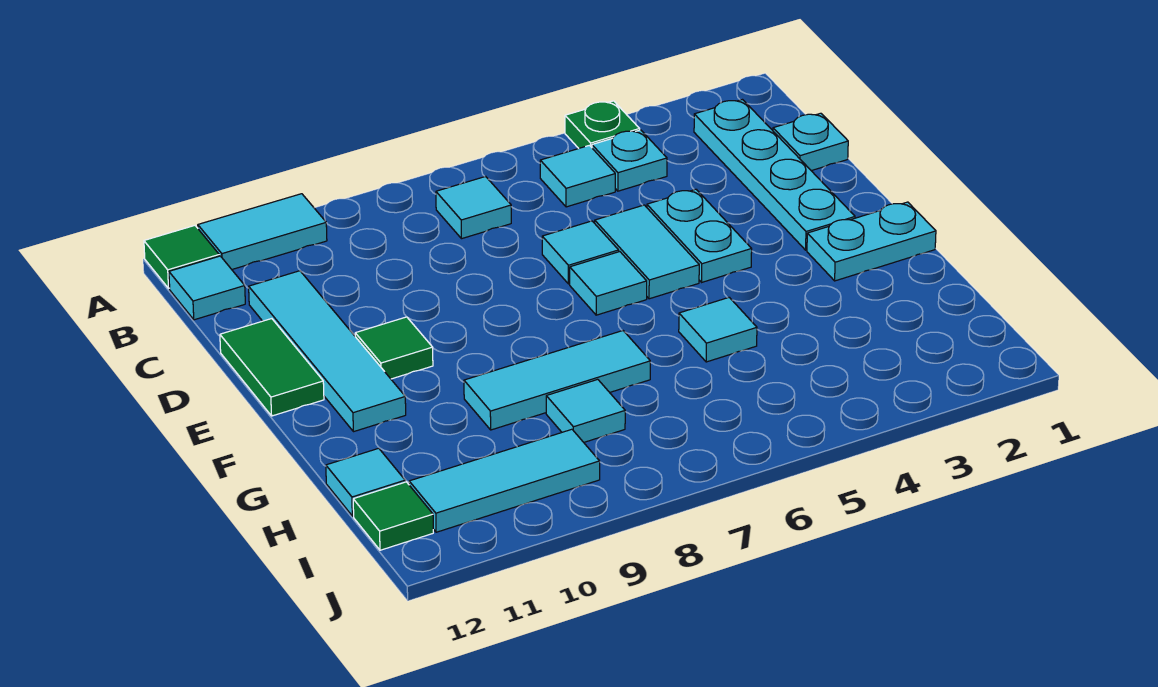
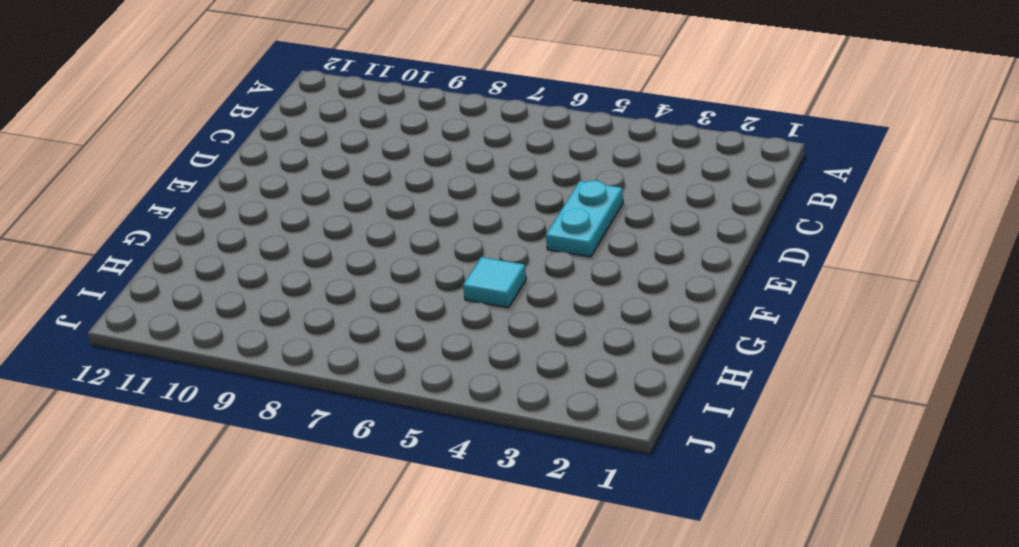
none -> green 1x1 plate [565,101,640,148]
none -> cyan 1x2 tile [198,194,327,269]
none -> green 1x1 tile [144,226,219,288]

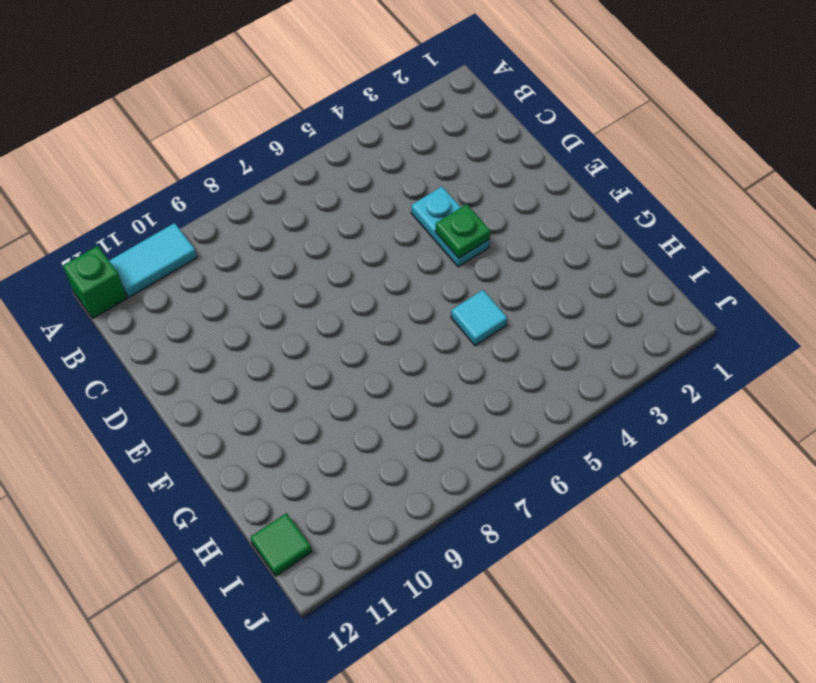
green 1x1 brick [63,246,127,318] -> green 1x1 tile [144,226,219,288]
green 1x1 plate [435,204,490,258] -> green 1x1 plate moved to [565,101,640,148]
none -> cyan 1x4 plate [694,100,855,250]
none -> cyan 1x1 plate [592,130,667,191]
none -> cyan 1x1 tile [540,145,615,207]

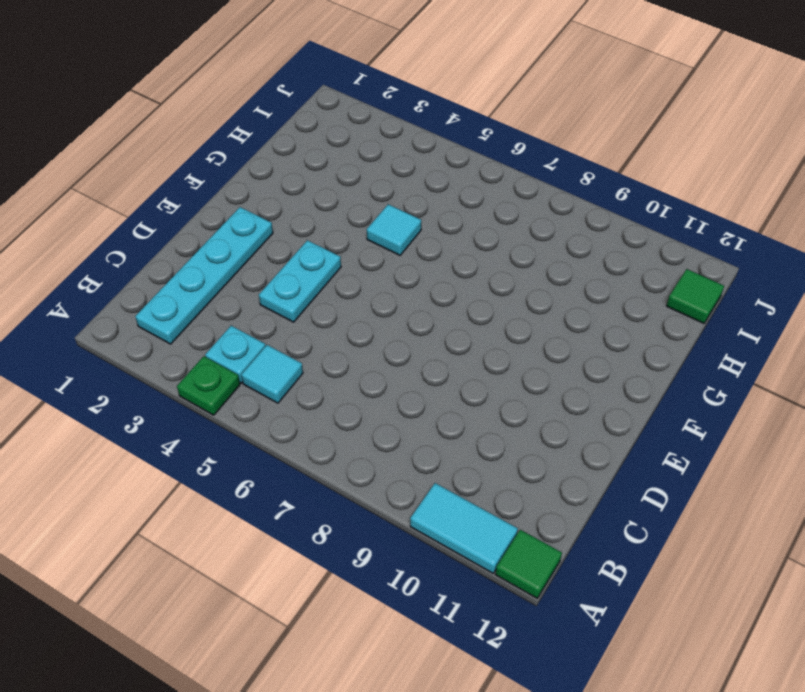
none -> cyan 1x1 tile [436,176,511,239]
none -> cyan 1x1 tile [169,256,245,320]
none -> cyan 1x1 plate [773,113,848,171]

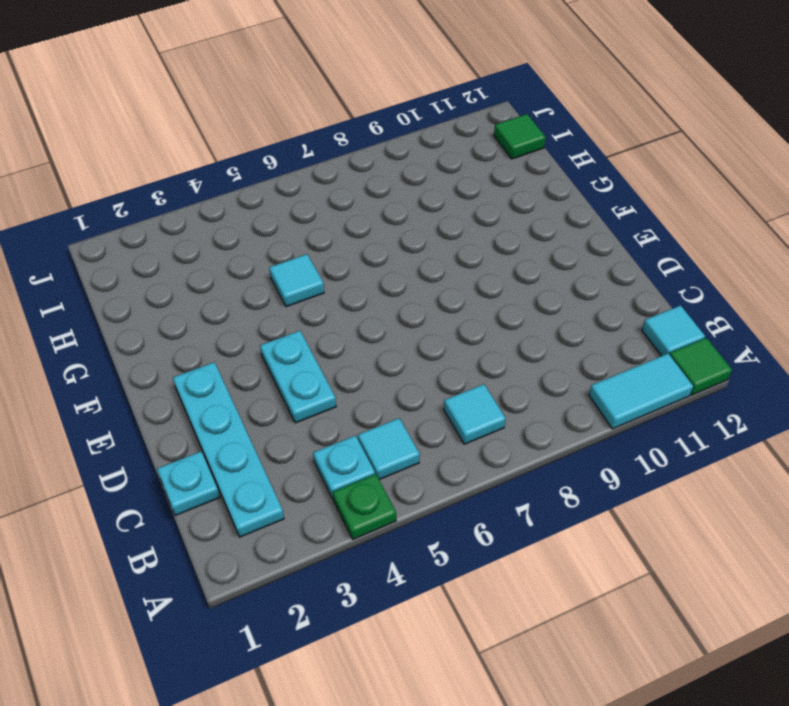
none -> cyan 1x4 tile [249,271,406,432]
none -> cyan 1x2 tile [595,205,699,299]
none -> cyan 1x1 tile [542,221,619,284]

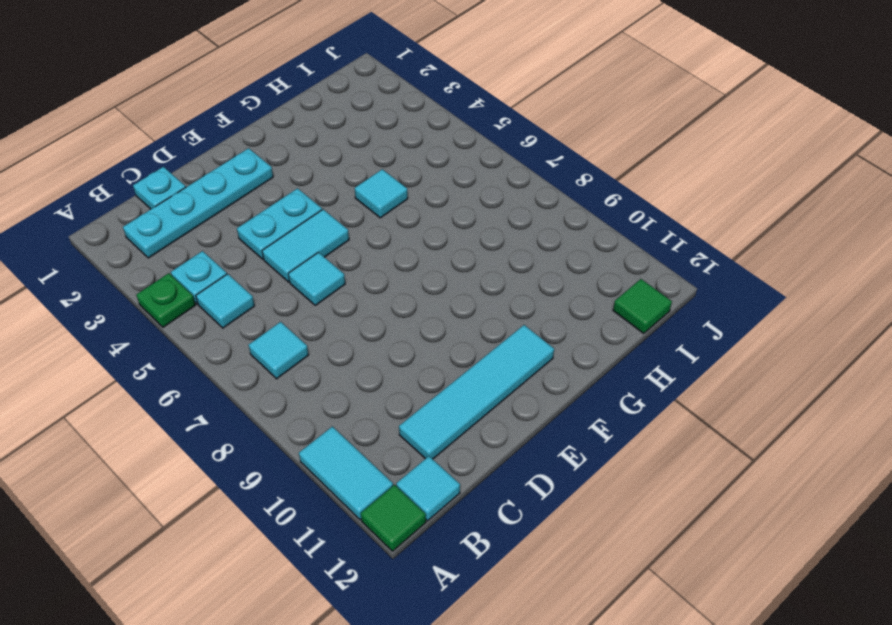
none -> green 1x2 tile [220,319,324,416]
none -> cyan 1x1 tile [570,252,647,315]
none -> green 1x1 tile [355,317,433,379]

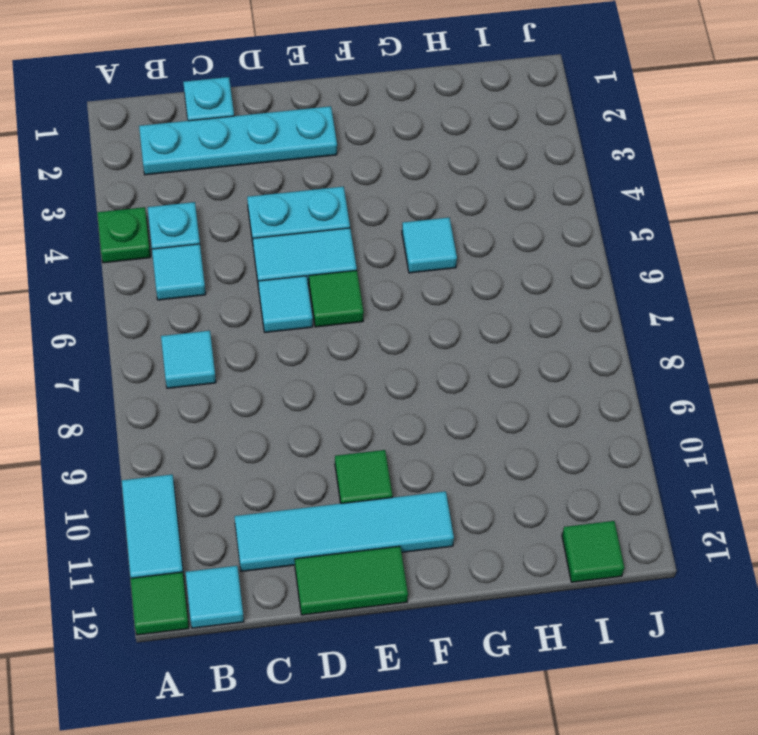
green 1x1 tile [309,270,364,327] -> cyan 1x1 tile [570,252,647,315]
none -> cyan 1x2 plate [807,202,936,281]
none -> cyan 1x3 tile [464,331,650,430]
none -> cyan 1x1 tile [546,379,625,442]

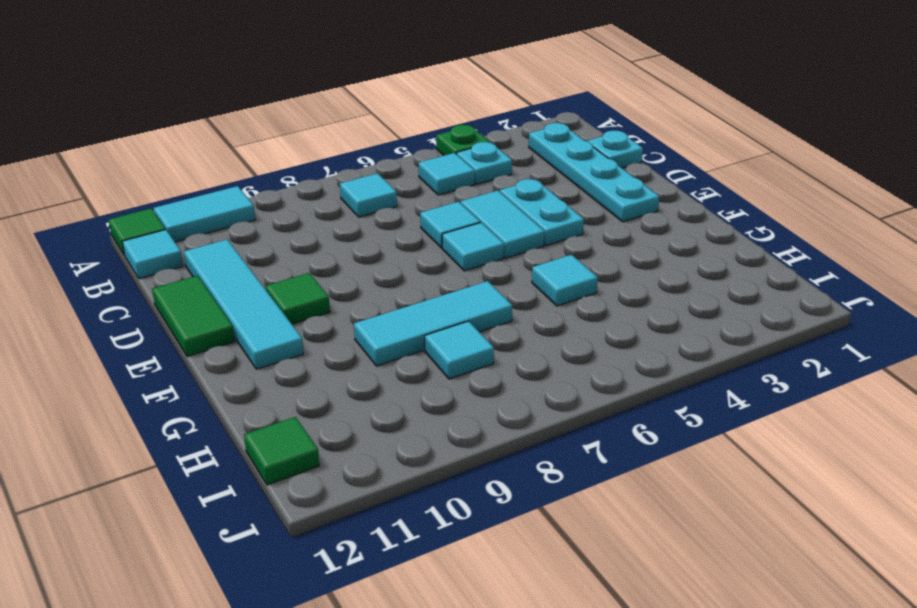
none -> cyan 1x2 plate [807,202,936,281]
none -> cyan 1x1 tile [326,448,405,516]
none -> cyan 1x3 tile [409,429,600,532]

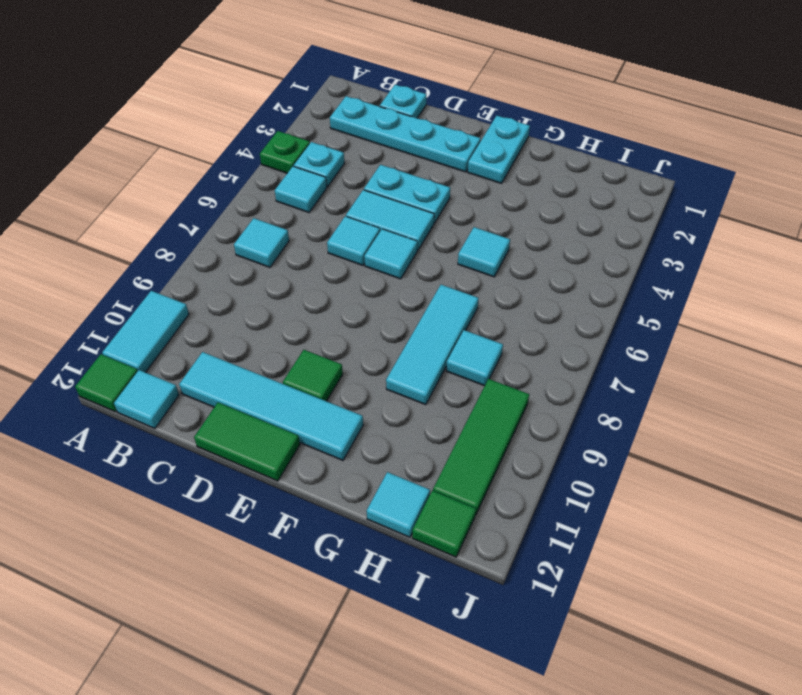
green 1x3 tile [433,379,529,515] -> cyan 1x3 tile [409,429,600,532]

